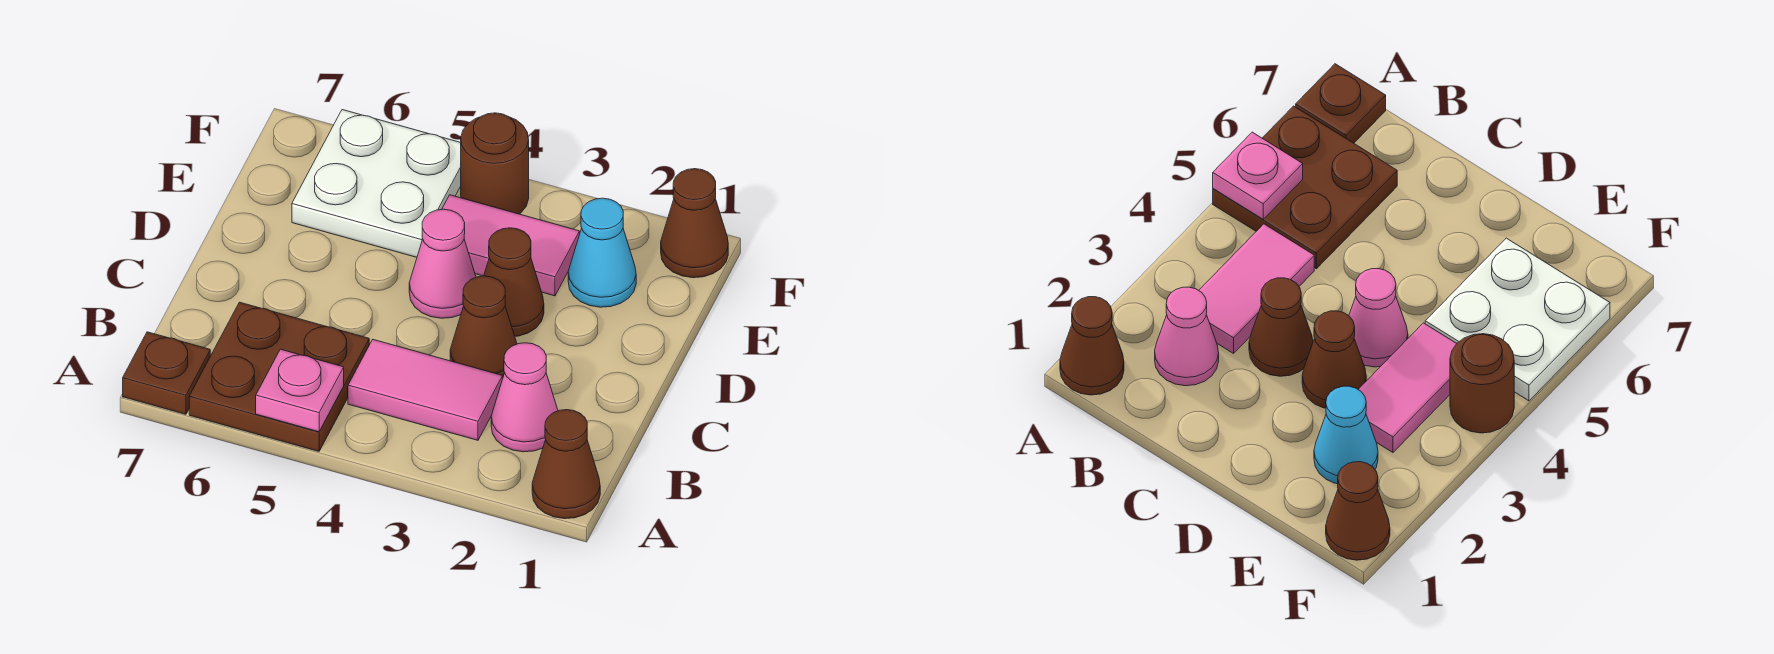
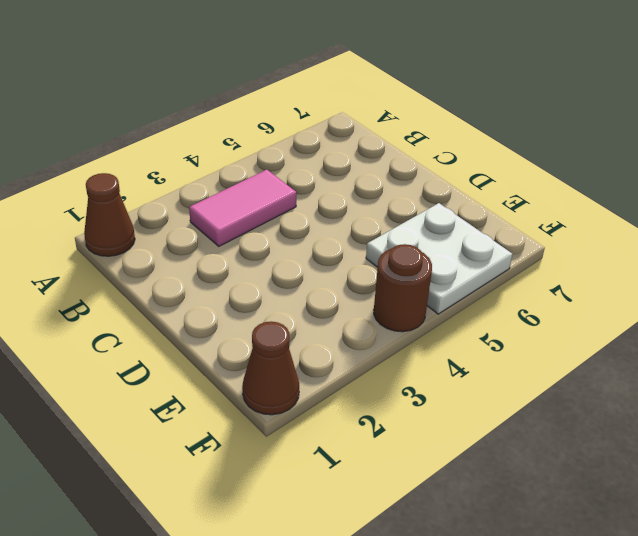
none -> brown 2x2 plate [189,302,369,451]
none -> brown 1x1 plate [123,332,210,414]
none -> pink 1x1 cone [491,343,558,452]

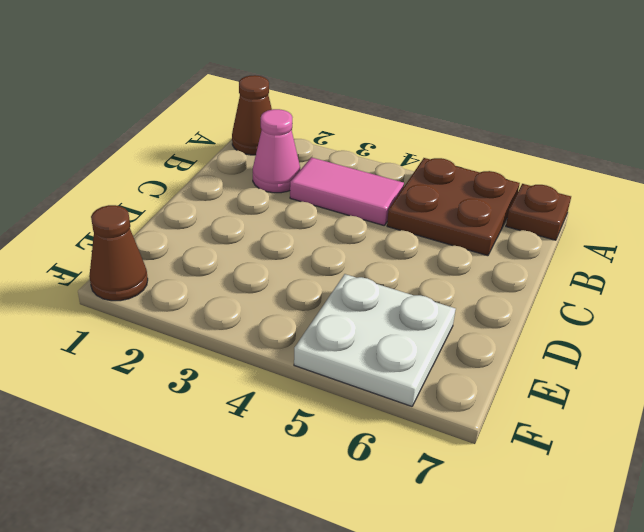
none -> brown 1x1 cone [450,276,517,376]
none -> brown 1x1 cone [484,228,544,336]
none -> pink 1x1 cone [409,209,476,318]

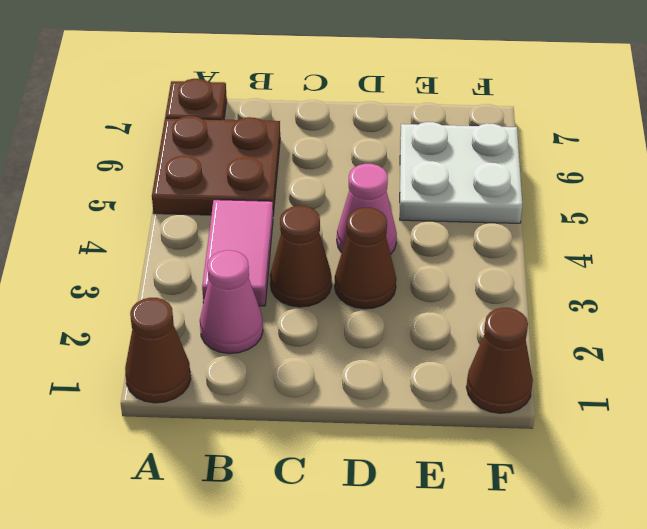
none -> cyan 1x1 cone [568,198,636,307]
none -> pink 1x2 tile [442,195,580,296]
none -> brown 1x1 round brick [461,113,529,214]

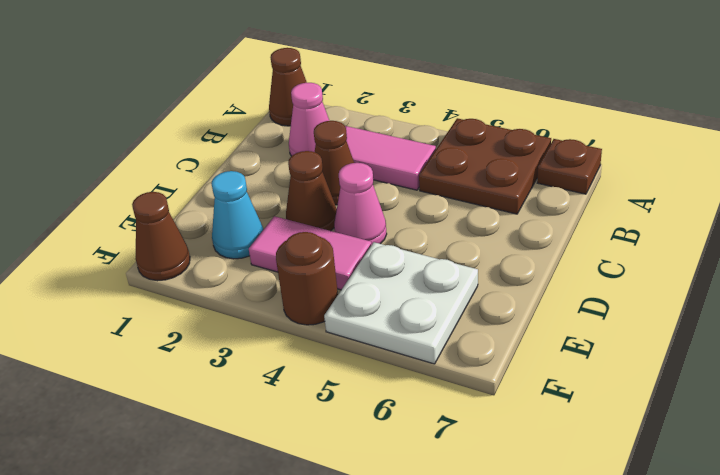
none -> pink 1x1 plate [256,349,344,432]

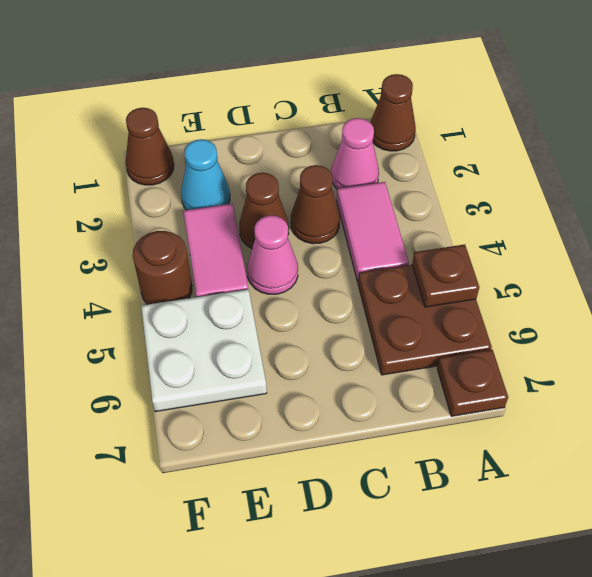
brown 1x1 plate [412,244,479,307] -> pink 1x1 plate [256,349,344,432]

